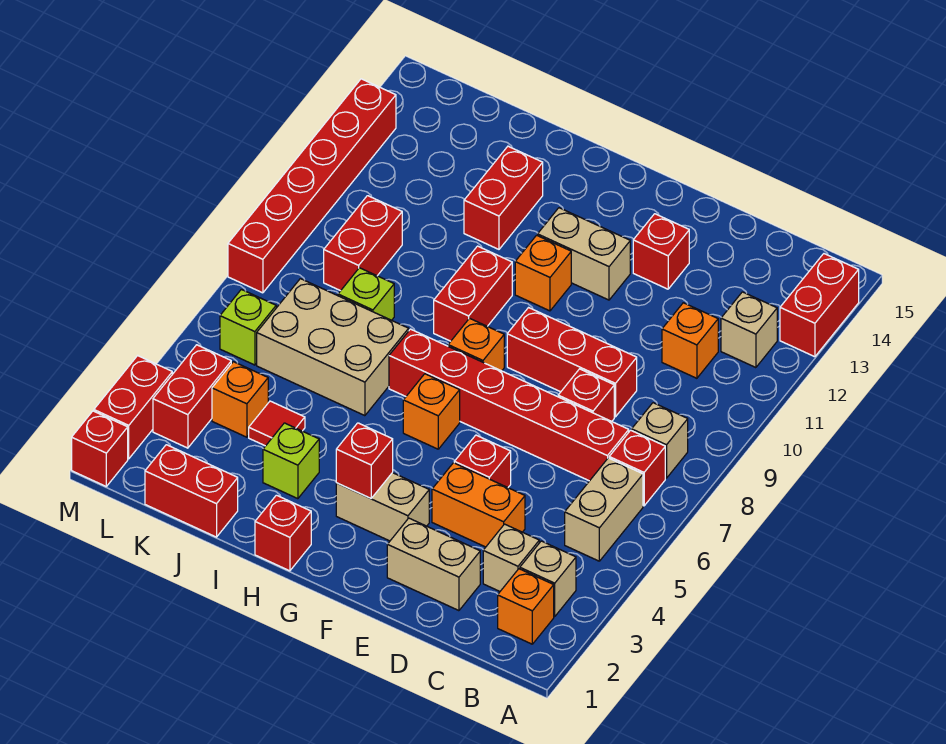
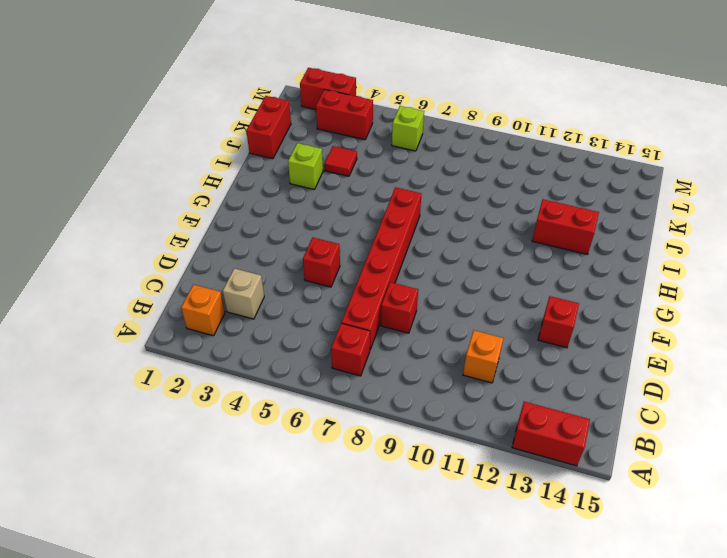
none -> tan 1x1 brick [520,541,576,617]
none -> tan 1x2 brick [565,458,643,561]
none -> tan 1x1 brick [632,403,688,478]
none -> tan 1x1 brick [721,292,777,368]

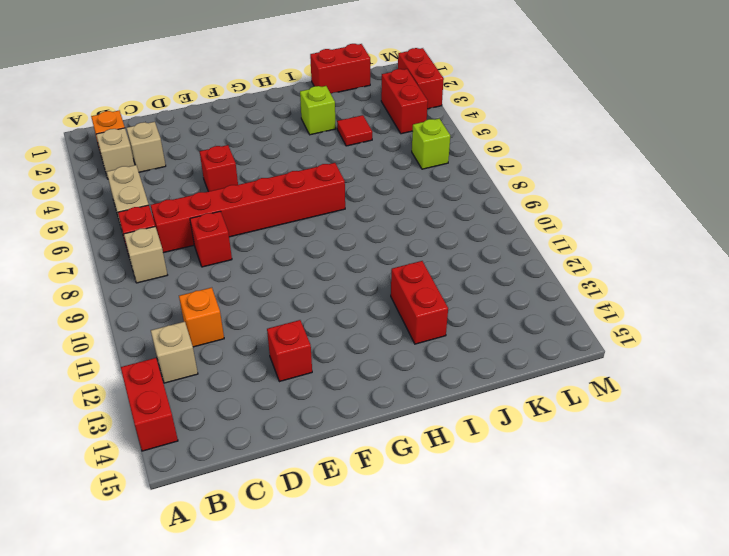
none -> tan 1x2 brick [387,518,480,611]
none -> orange 1x2 brick [432,463,525,547]
none -> red 1x3 brick [507,308,637,417]
none -> tan 1x2 brick [336,473,429,541]

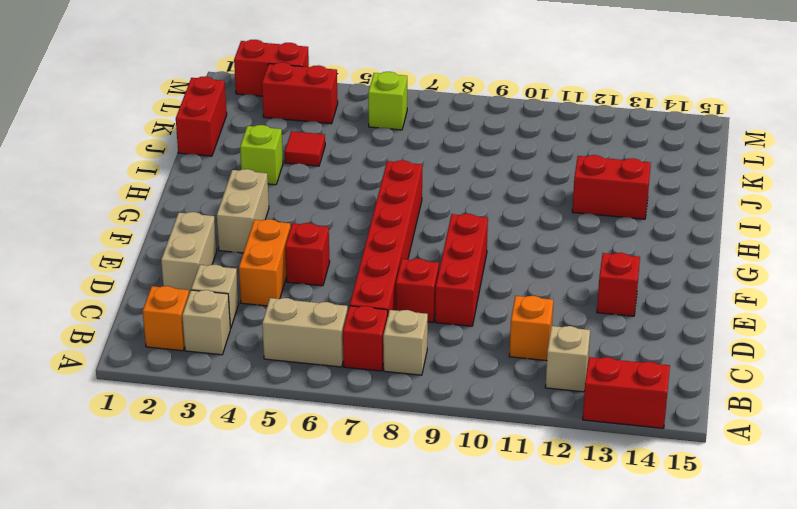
none -> tan 1x2 brick [538,208,630,300]
none -> orange 1x1 brick [403,374,460,449]
none -> orange 1x1 brick [448,318,504,371]
none -> orange 1x1 brick [515,235,571,311]

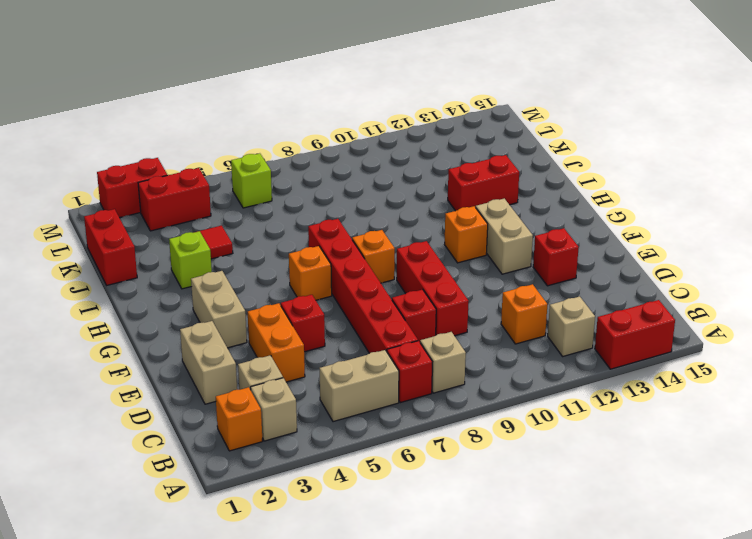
none -> red 1x1 brick [255,495,311,571]
none -> red 1x2 brick [434,246,512,341]
none -> tan 2x3 brick [257,279,409,416]
none -> lime 1x1 brick [338,268,394,320]

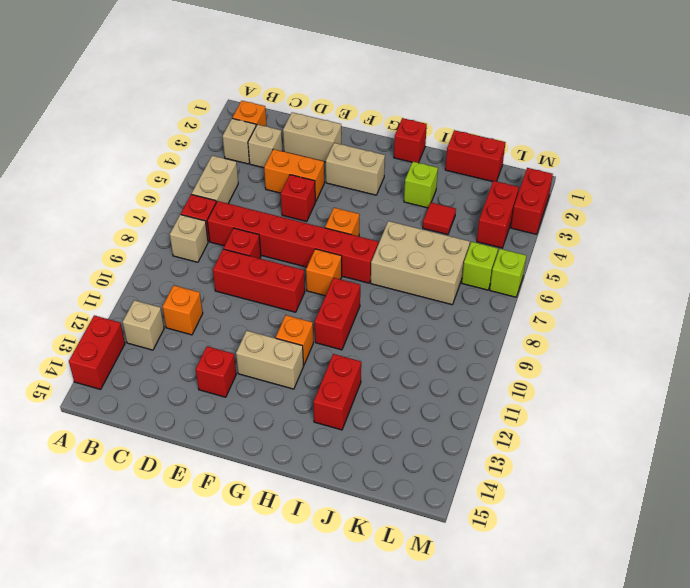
lime 1x1 brick [490,249,526,297] -> lime 1x1 brick moved to [338,268,394,320]
none -> orange 1x1 brick [212,362,268,437]
none -> red 1x2 brick [324,196,402,291]
none -> red 1x1 brick [72,411,128,486]
none -> red 1x6 brick [228,79,396,293]

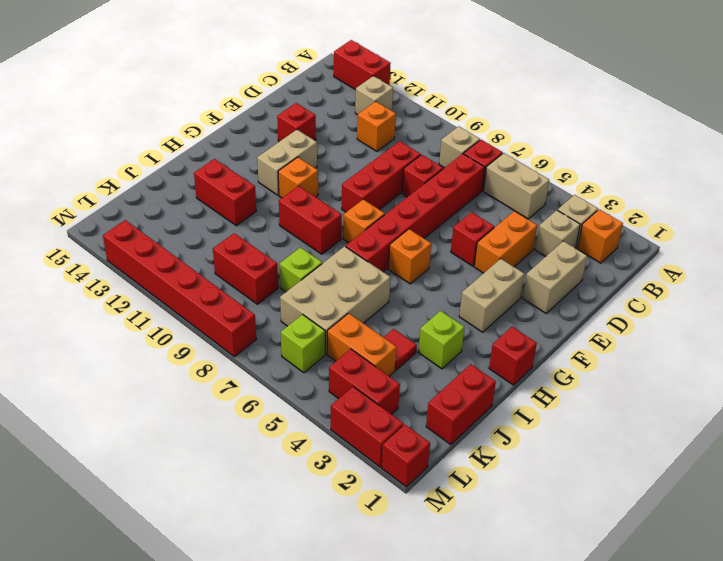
orange 1x2 brick [327,313,397,376] -> orange 1x1 brick [212,362,268,437]
none -> red 1x1 brick [336,423,393,498]

